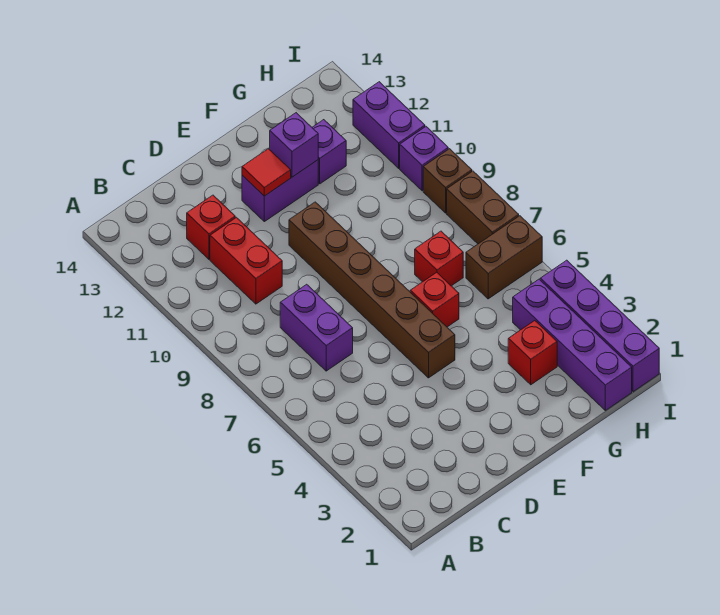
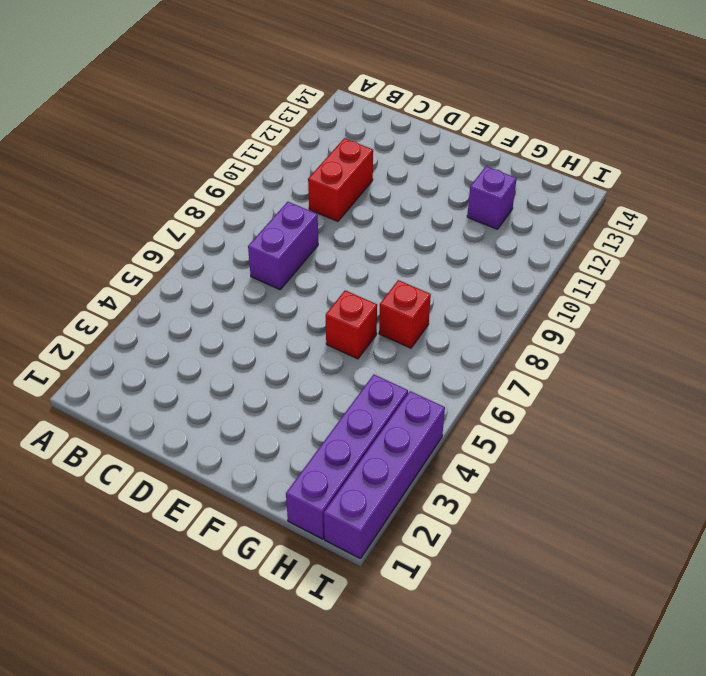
none -> red 1x1 brick [187,195,235,259]
none -> brown 1x6 brick [289,202,455,378]
none -> purple 1x2 brick [242,160,318,222]

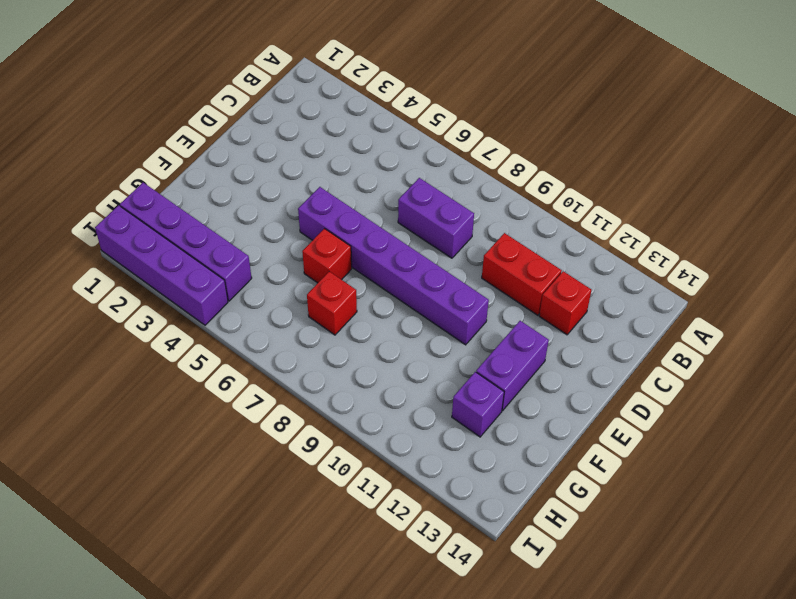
purple 1x6 brick [298,187,489,345] -> brown 1x6 brick [289,202,455,378]
none -> red 1x1 brick [508,321,557,385]
none -> brown 1x2 brick [466,216,542,299]
none -> brown 1x2 brick [447,171,519,244]

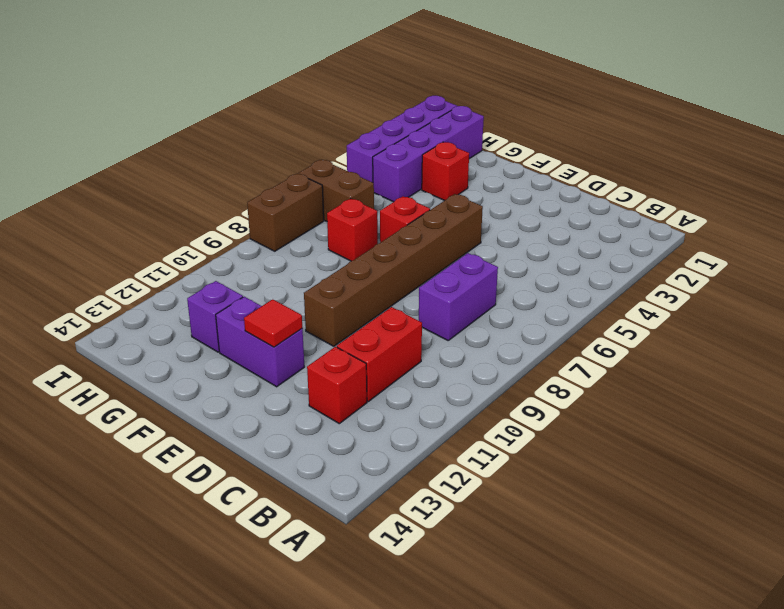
none -> brown 1x1 brick [423,149,472,213]
none -> purple 1x1 brick [400,127,448,191]
none -> purple 1x2 brick [353,82,425,168]

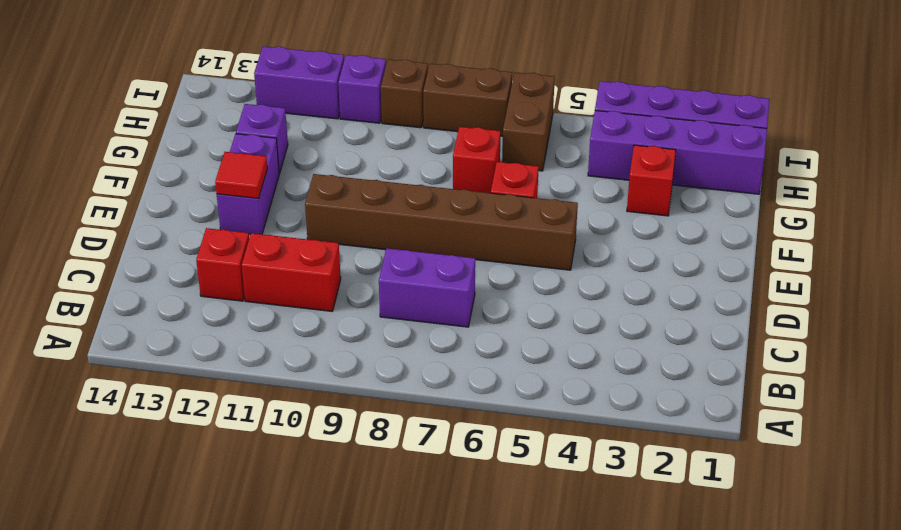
none -> purple 1x1 brick [270,113,318,177]

